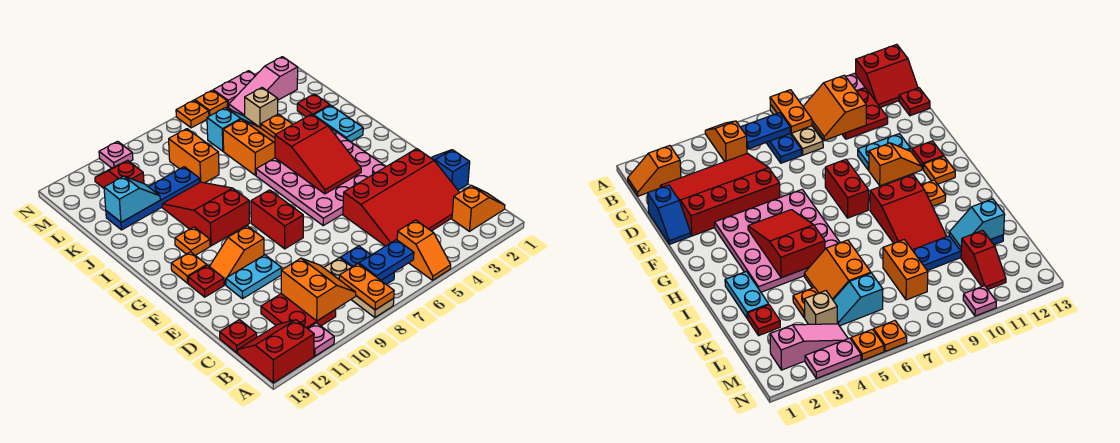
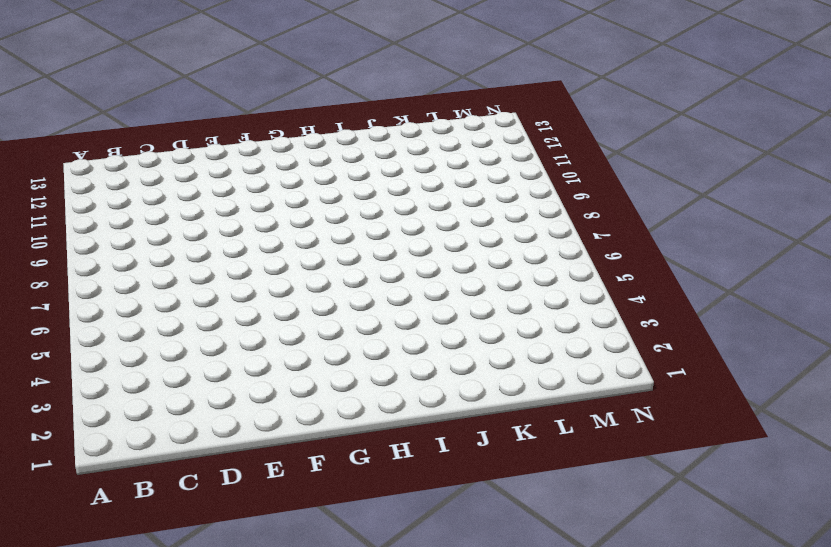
none -> orange 1x2 slope [397,220,451,280]
none -> tan 1x3 plate [324,258,394,317]
none -> pink 1x1 plate [307,323,334,356]
none -> red 2x2 slope [238,320,314,383]

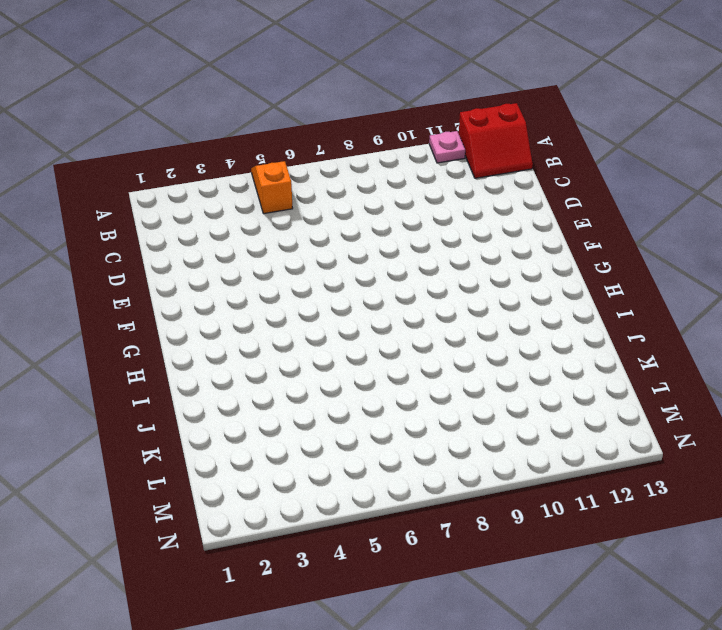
none -> tan 1x3 plate [324,258,394,317]
none -> orange 1x2 slope [452,186,505,231]
none -> blue 1x2 plate [340,246,394,284]
none -> red 2x2 plate [261,294,336,328]

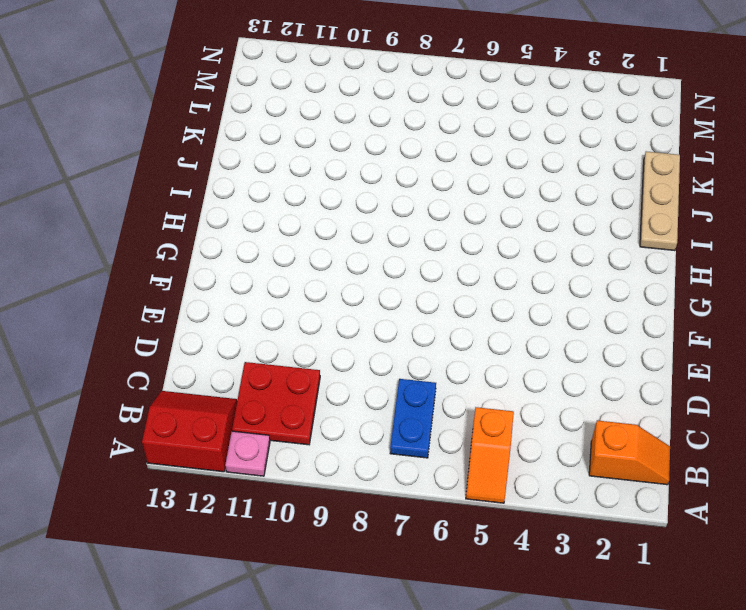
tan 1x3 plate [640,151,680,251] -> tan 1x3 plate moved to [324,258,394,317]
none -> red 3x4 slope [343,149,460,246]
none -> red 1x1 plate [220,320,257,353]
none -> blue 1x2 slope [431,150,470,190]
none -> cyan 1x2 plate [226,255,282,299]

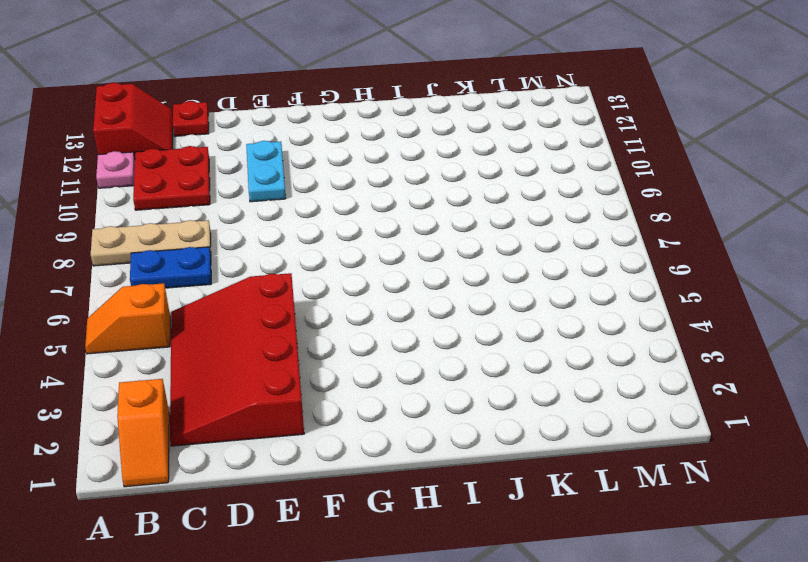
none -> blue 1x2 slope [431,150,470,190]
none -> pink 4x4 plate [256,127,386,226]
none -> red 1x2 brick [251,190,303,249]
none -> orange 1x2 slope [210,226,264,285]

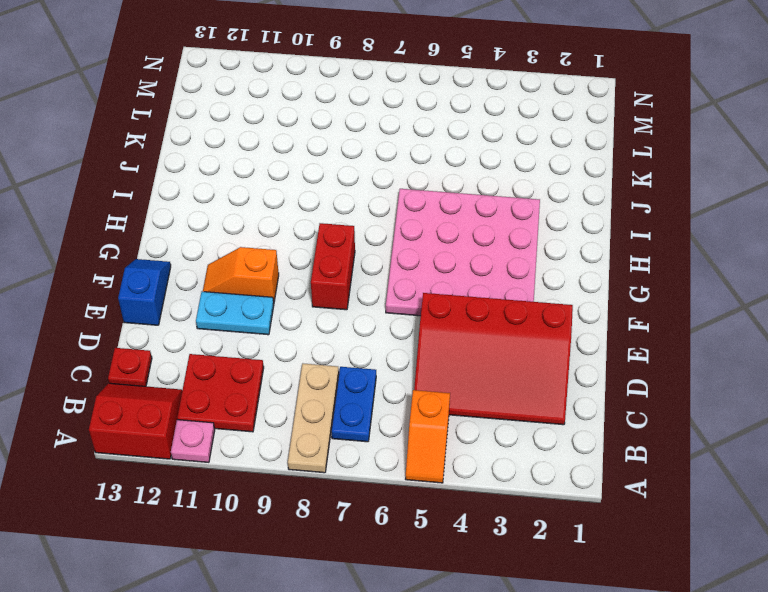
blue 1x2 slope [118,259,171,325] -> blue 1x2 slope moved to [431,150,470,190]
none -> orange 1x2 slope [452,186,505,231]
none -> red 1x1 plate [188,265,224,297]
none -> orange 1x1 plate [171,252,207,283]
none -> red 2x3 slope [162,182,250,246]

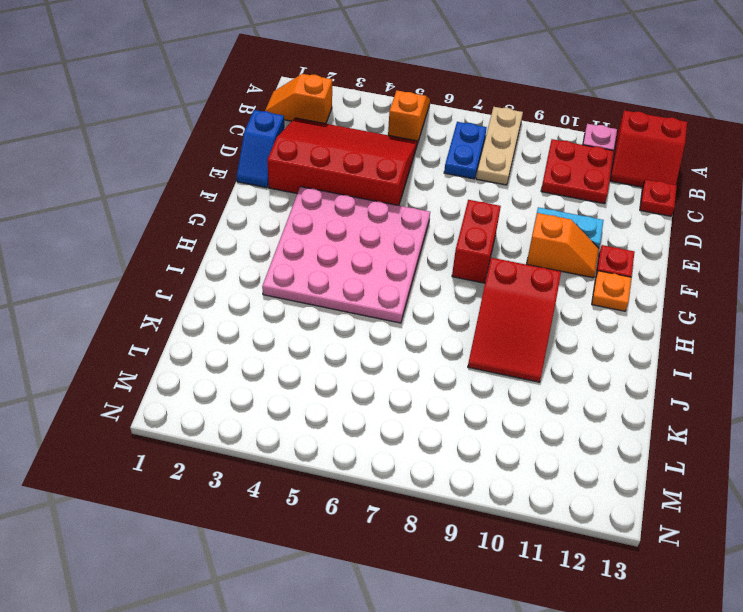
none -> orange 1x1 plate [175,227,210,255]
none -> cyan 1x2 plate [314,105,363,142]
none -> orange 2x2 slope [223,119,275,175]
none -> red 1x1 plate [297,94,330,117]

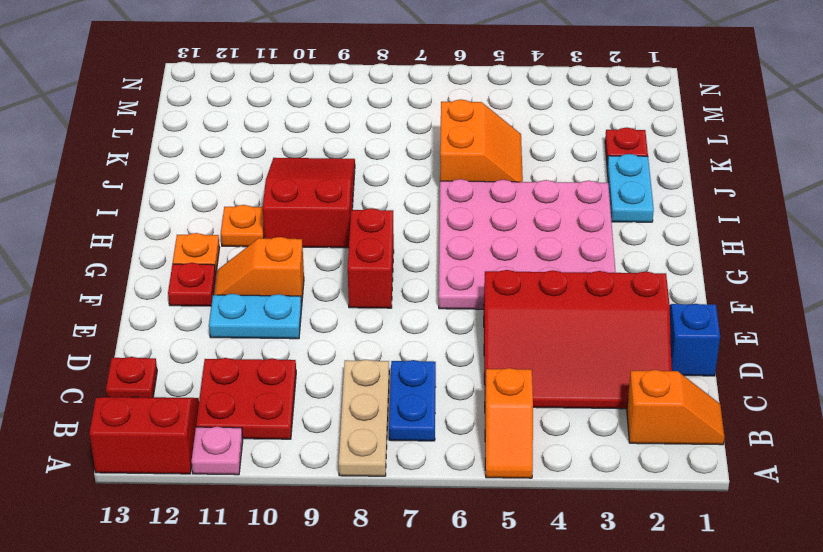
none -> orange 1x1 plate [261,114,293,138]
none -> orange 1x2 brick [169,129,219,183]
none -> blue 1x4 plate [106,167,200,230]
none -> tan 1x1 brick [245,88,278,128]

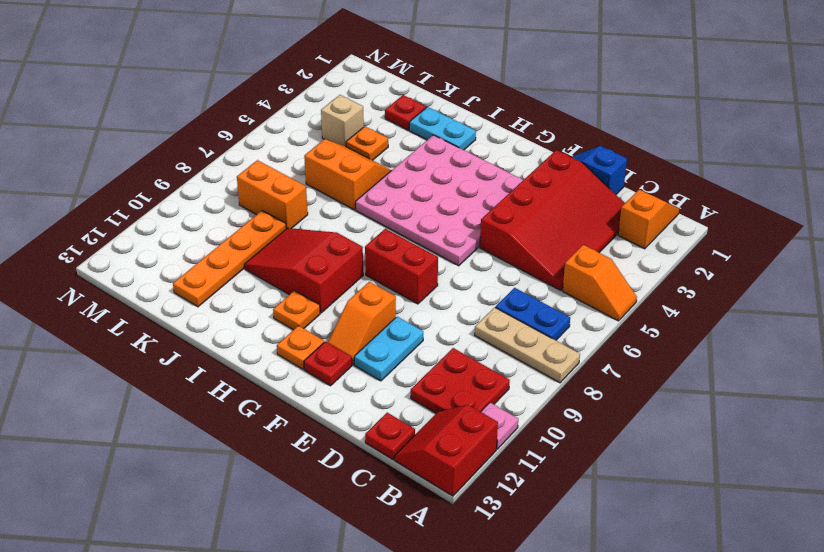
orange 1x4 plate [173,211,286,307] -> blue 1x4 plate [106,167,200,230]
none -> cyan 1x2 slope [207,108,257,151]
none -> red 1x2 slope [95,160,144,188]
none -> pink 1x3 slope [229,57,298,116]
none -> pink 1x2 plate [213,71,256,107]

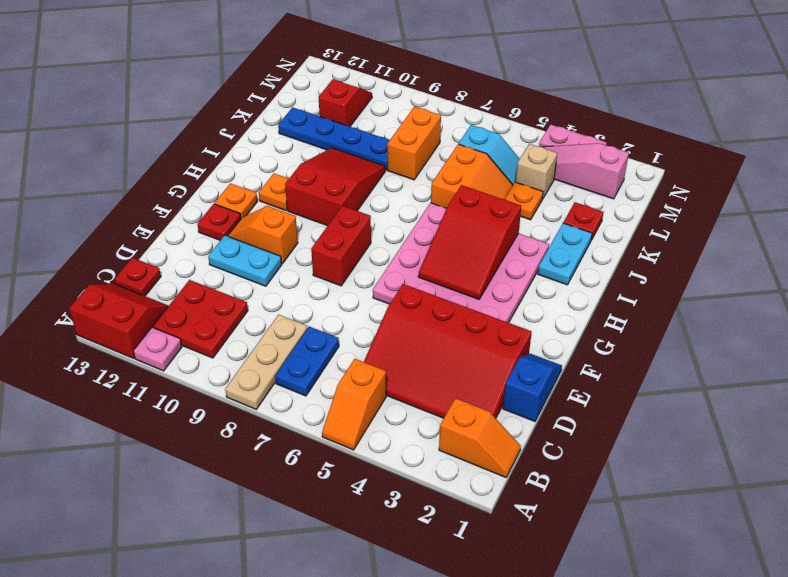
none -> orange 1x1 plate [195,90,227,116]
none -> orange 1x1 plate [176,100,209,128]
none -> pink 1x1 plate [99,141,133,168]
none -> orange 1x2 plate [339,264,394,310]

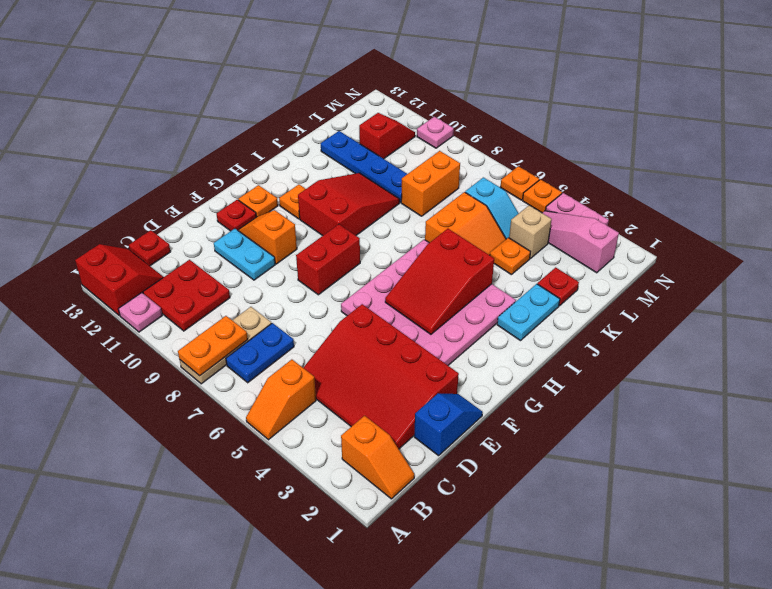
none -> blue 1x2 plate [359,240,414,280]
none -> orange 2x2 slope [281,258,356,321]
none -> cyan 1x2 slope [104,176,160,222]

